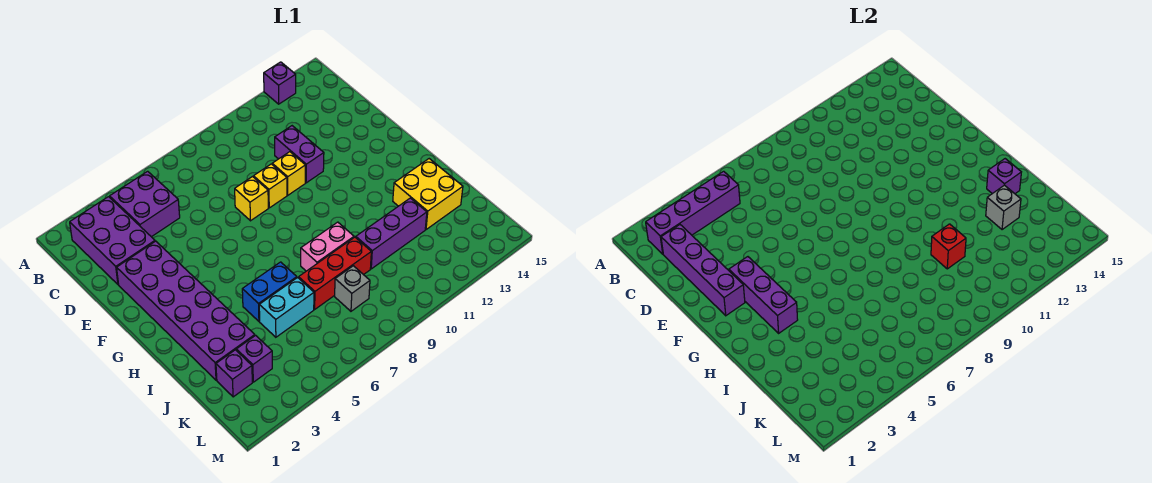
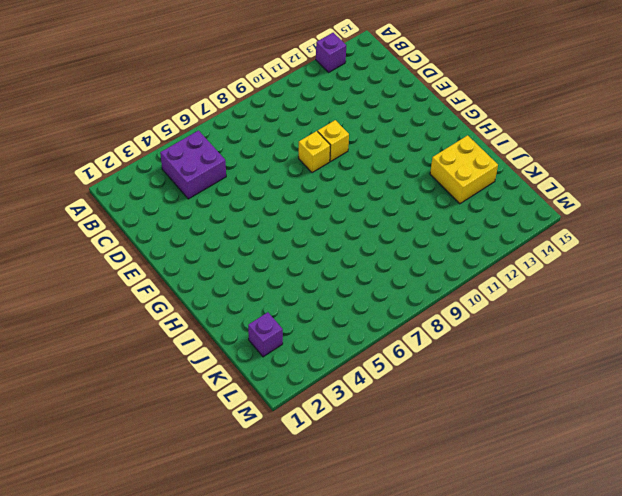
none -> purple 2x3 brick [70,197,155,284]
none -> purple 1x2 brick [275,126,324,183]
none -> purple 2x6 brick [117,241,255,380]

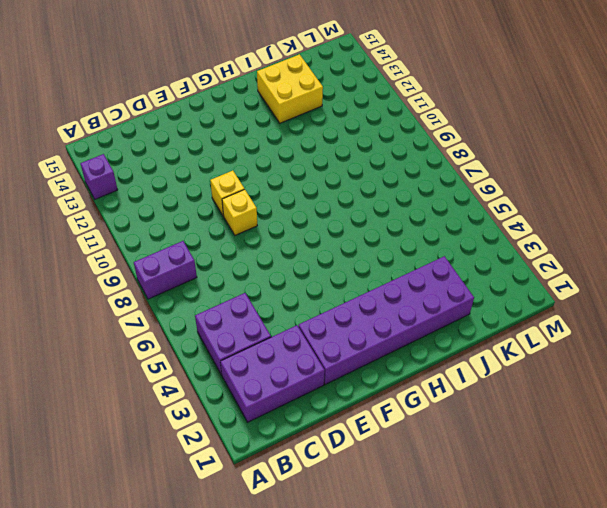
purple 1x2 brick [134,241,197,299] -> purple 1x2 brick moved to [275,126,324,183]
none -> yellow 1x1 brick [235,177,268,221]
none -> blue 1x2 brick [242,262,297,321]
none -> pink 1x2 brick [301,222,354,271]

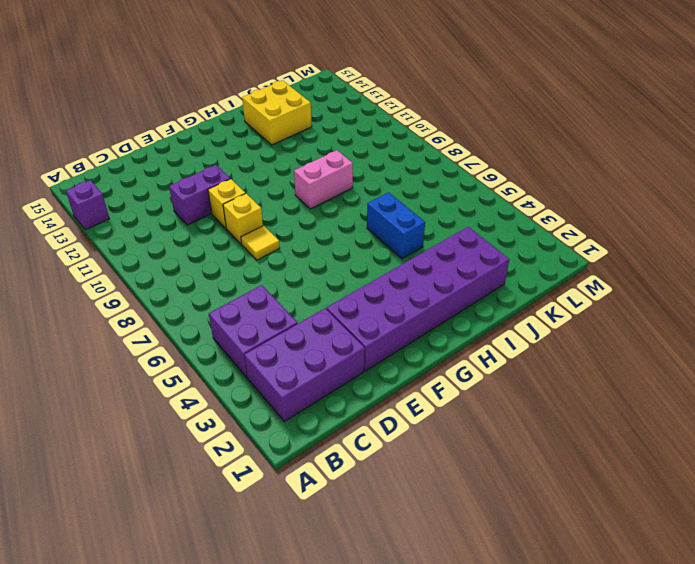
yellow 1x1 tile [241,226,280,260] -> yellow 1x1 brick [235,177,268,221]
pink 1x2 brick [294,150,353,209] -> pink 1x2 brick turned to [301,222,354,271]
none -> cyan 1x2 brick [259,278,314,337]
none -> red 1x3 brick [299,237,371,309]
none -> purple 1x3 brick [356,198,427,269]

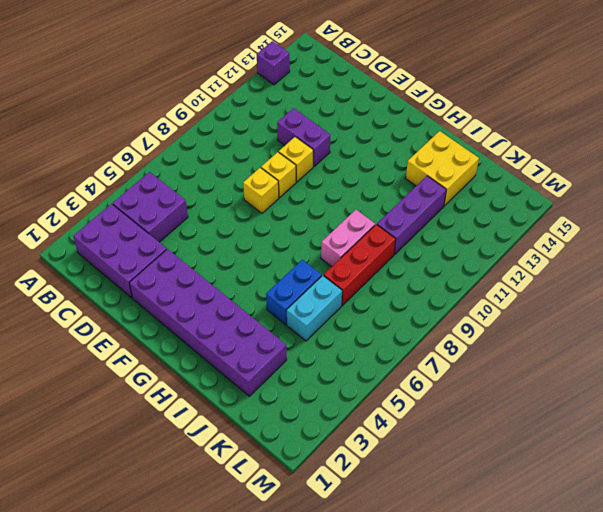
none -> purple 1x1 brick [216,350,252,397]
none -> purple 1x1 brick [236,335,272,382]
none -> grey 1x1 brick [335,266,370,311]

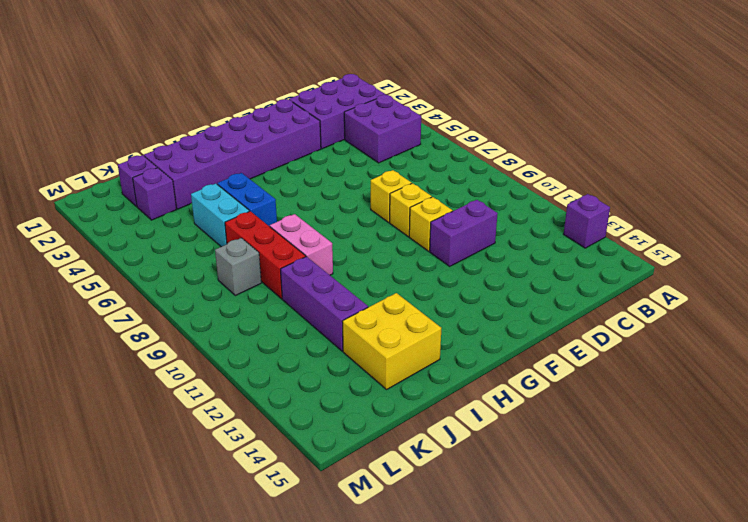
none -> purple 1x4 brick [646,171,740,254]
none -> purple 1x4 brick [661,225,745,316]
none -> purple 1x3 brick [729,257,798,333]

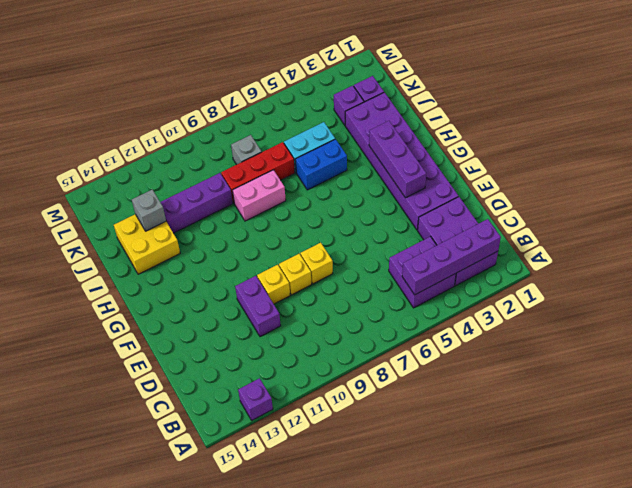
none -> purple 1x4 brick [661,225,745,316]
none -> purple 1x1 brick [987,159,1021,194]
none -> red 1x1 brick [931,224,966,269]

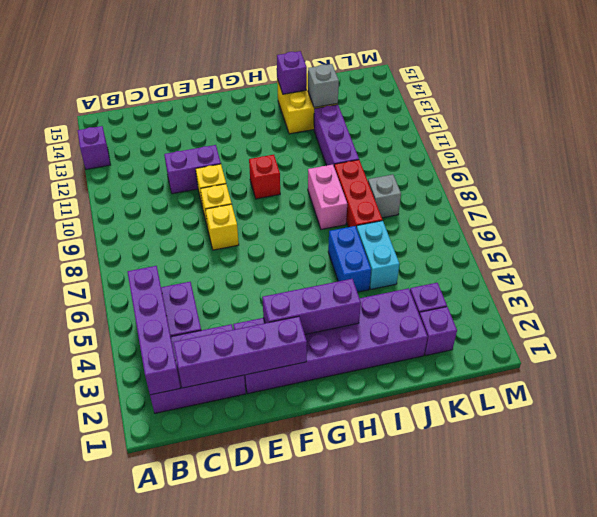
red 1x1 brick [249,155,280,199] -> red 1x1 brick moved to [931,224,966,269]

